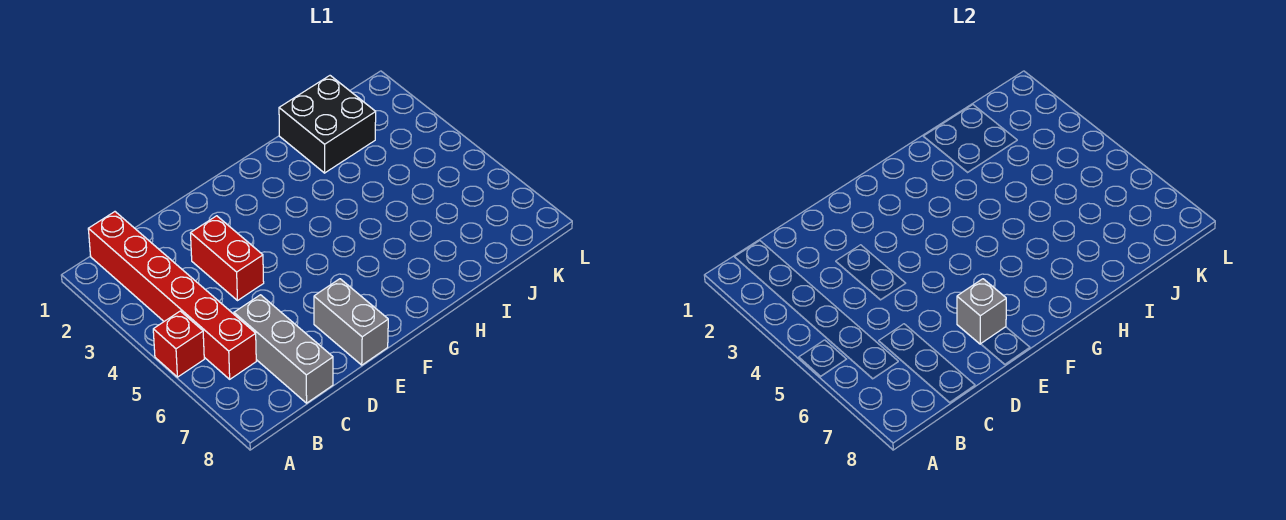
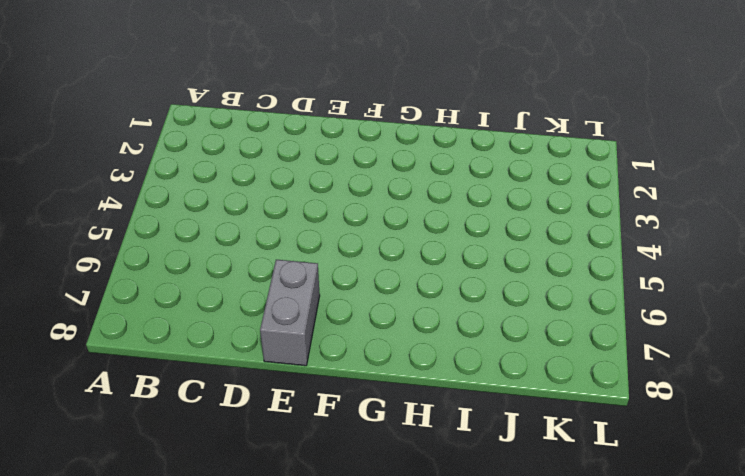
none -> red 1x1 brick [153,311,204,377]
none -> red 1x6 brick [88,212,256,379]

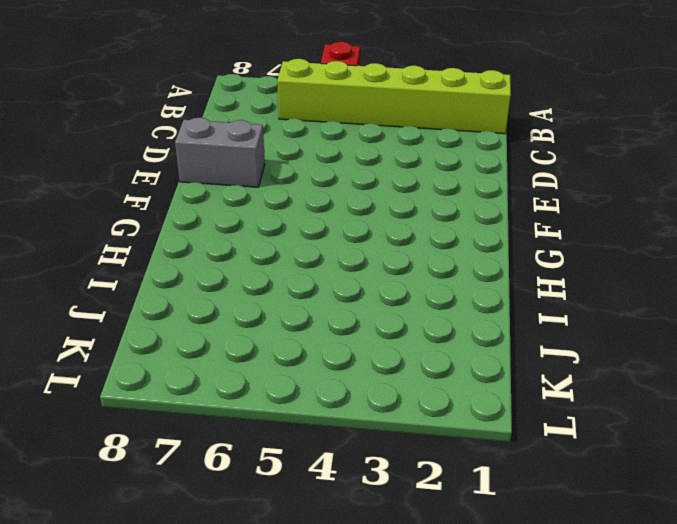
lime 1x6 brick [277,59,511,134] -> red 1x6 brick [88,212,256,379]
none -> grey 1x3 brick [234,295,333,403]
none -> red 1x2 brick [191,216,264,301]

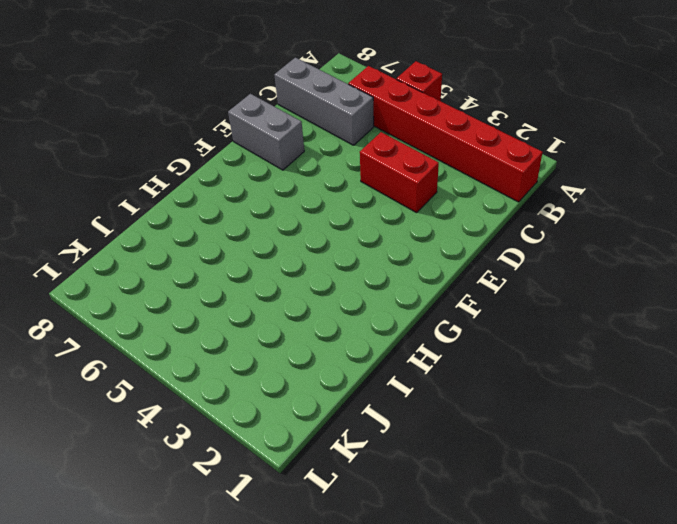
none -> black 2x2 brick [279,76,376,173]
none -> grey 1x1 brick [957,279,1006,344]

